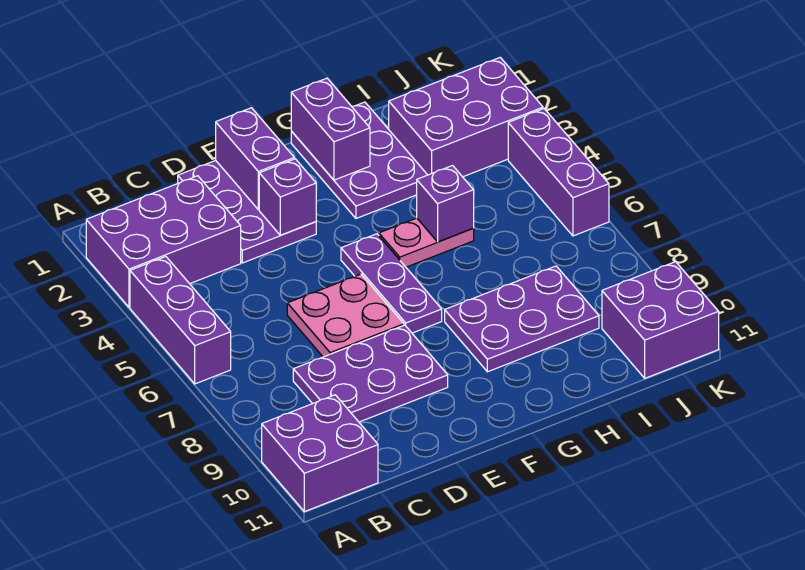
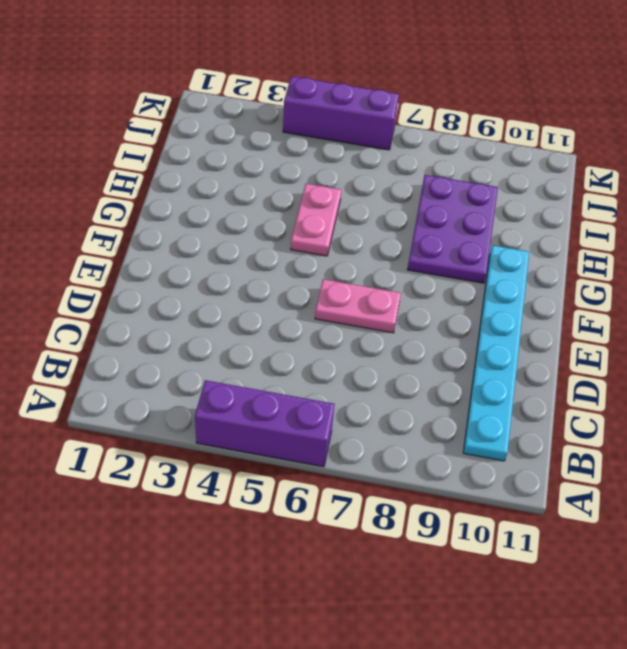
cyan 1x6 plate [463,245,529,461] -> purple 2x2 brick [262,395,378,512]
pink 1x2 plate [315,279,401,333] -> pink 2x2 plate [287,274,404,357]
none -> purple 2x3 brick [86,176,241,307]
none -> purple 2x3 plate [293,325,448,422]
none -> purple 2x3 plate [178,160,316,263]

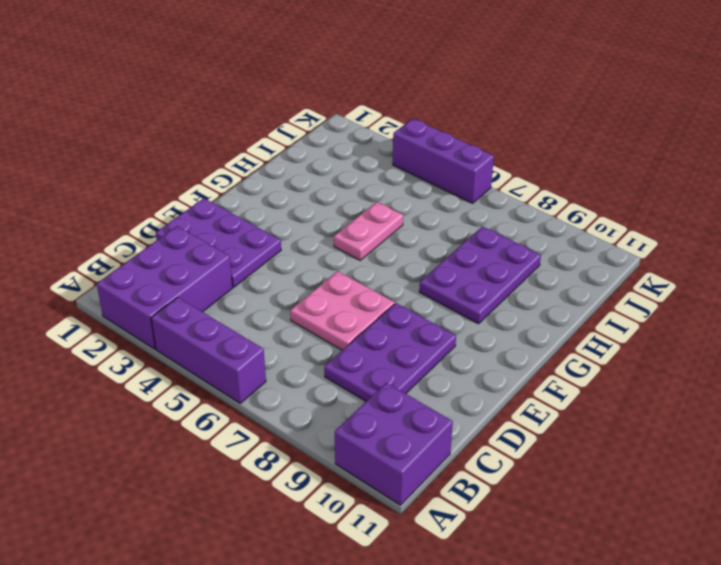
none -> purple 1x3 plate [341,234,442,333]
none -> purple 2x3 plate [291,102,427,218]
none -> purple 2x3 brick [389,58,543,177]

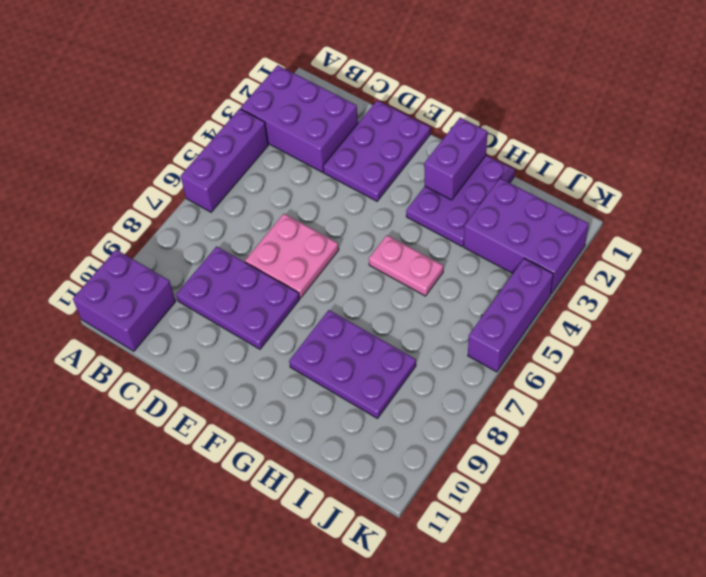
none -> purple 1x3 plate [341,234,442,333]
none -> purple 2x2 brick [602,262,719,378]
none -> purple 1x2 brick [216,108,294,210]

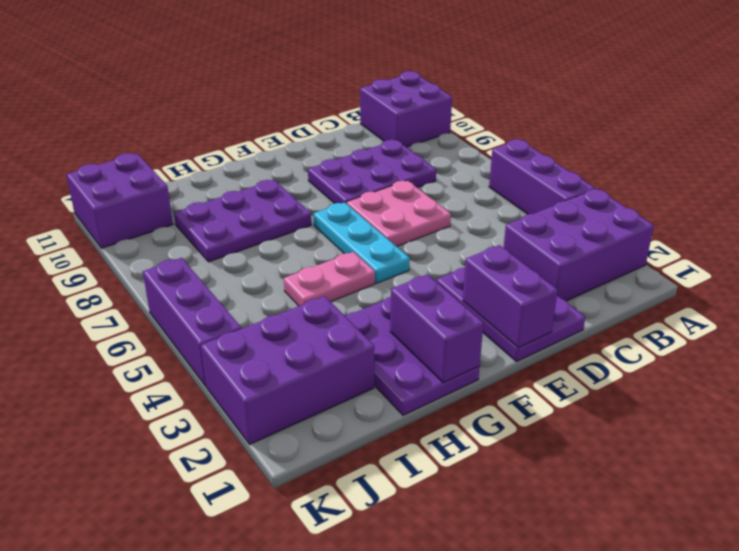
cyan 1x3 plate [314,202,410,283] -> purple 1x3 plate [341,234,442,333]
none -> purple 1x1 brick [259,159,316,235]
none -> purple 1x1 brick [417,166,474,242]

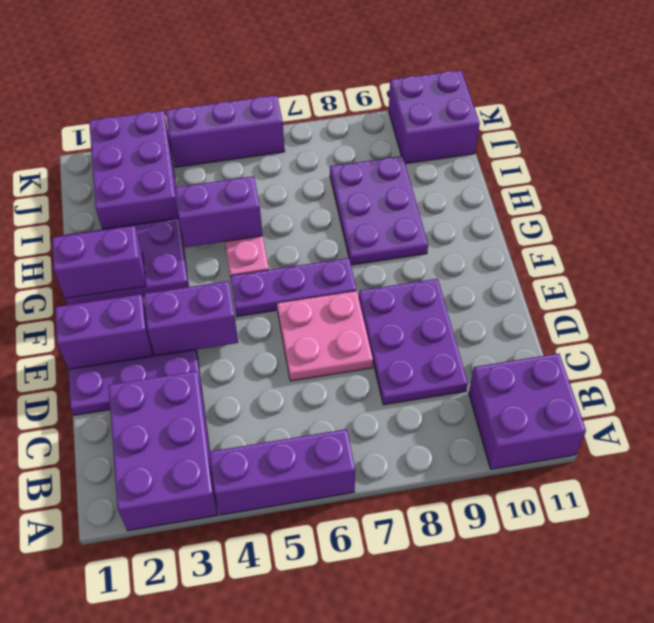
purple 1x2 brick [144,281,238,356] -> purple 1x1 brick [259,159,316,235]
purple 1x2 brick [175,176,263,247] -> purple 1x1 brick [417,166,474,242]

